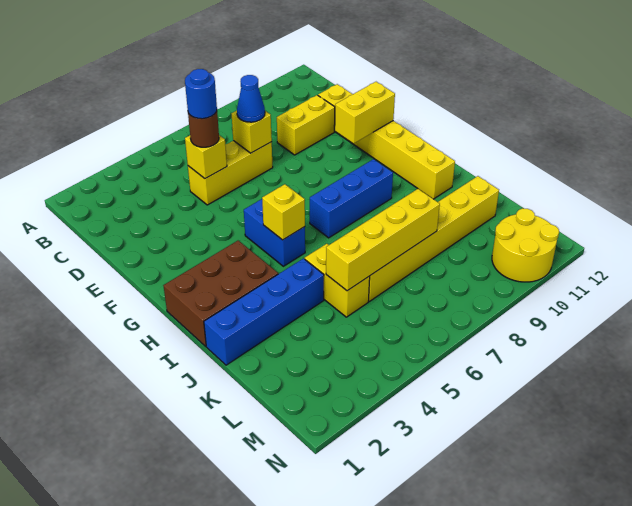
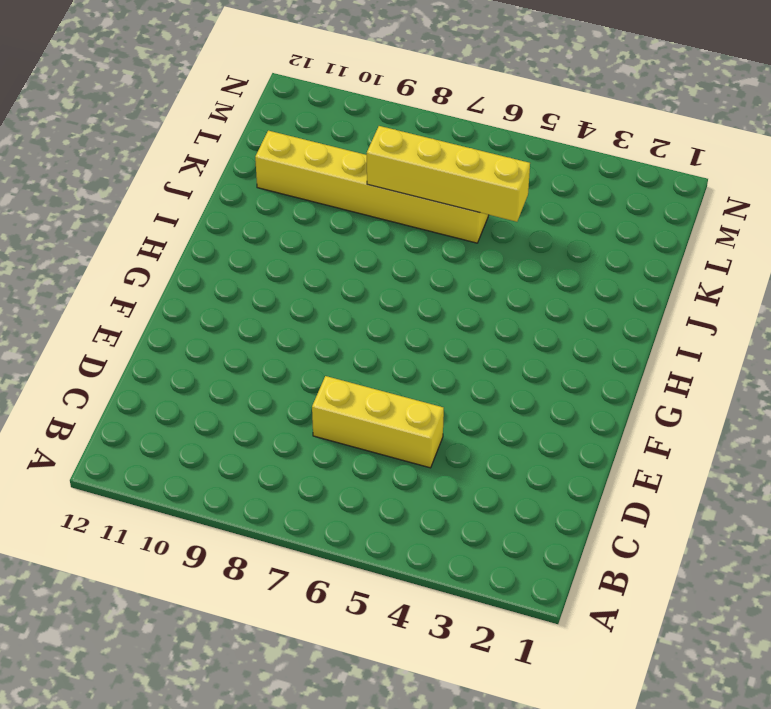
none -> yellow 1x2 brick [277,95,335,155]
none -> yellow 1x6 brick [318,84,455,199]
none -> blue 1x2 brick [244,199,305,266]

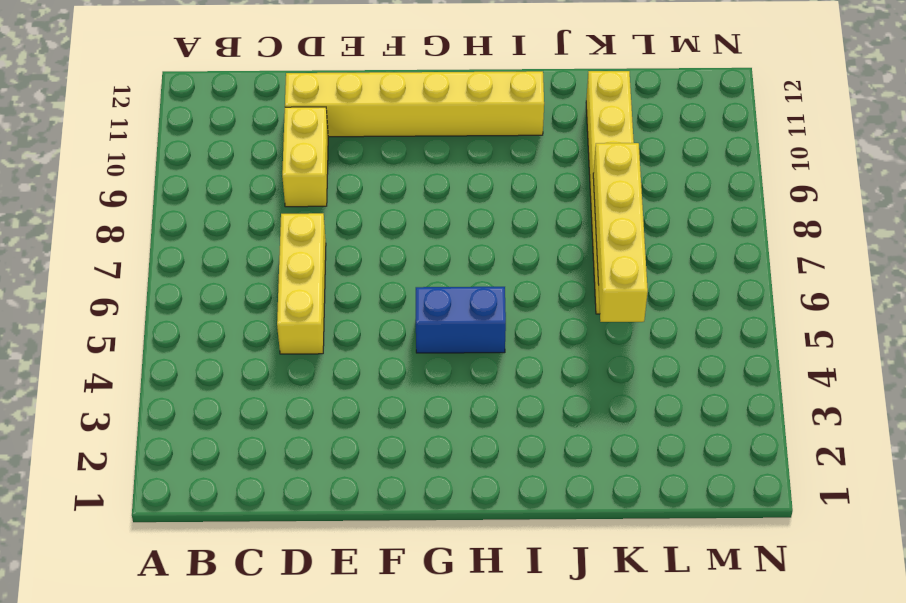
none -> brown 2x3 brick [163,241,278,346]
none -> blue 1x3 brick [310,159,393,238]
none -> blue 1x4 brick [204,258,324,365]

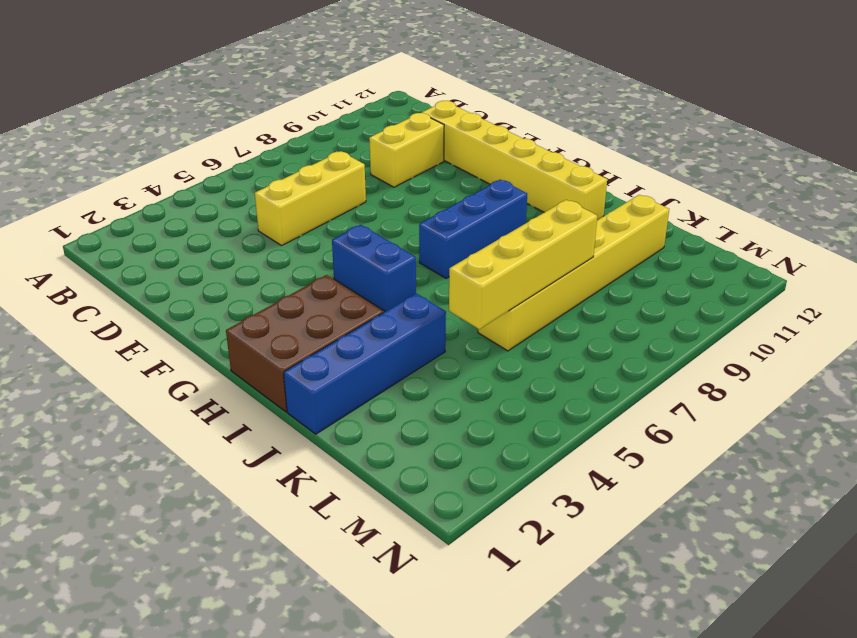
none -> yellow 1x2 brick [305,244,370,317]
none -> yellow 2x2 round brick [492,208,559,282]
none -> yellow 1x1 brick [185,135,227,179]

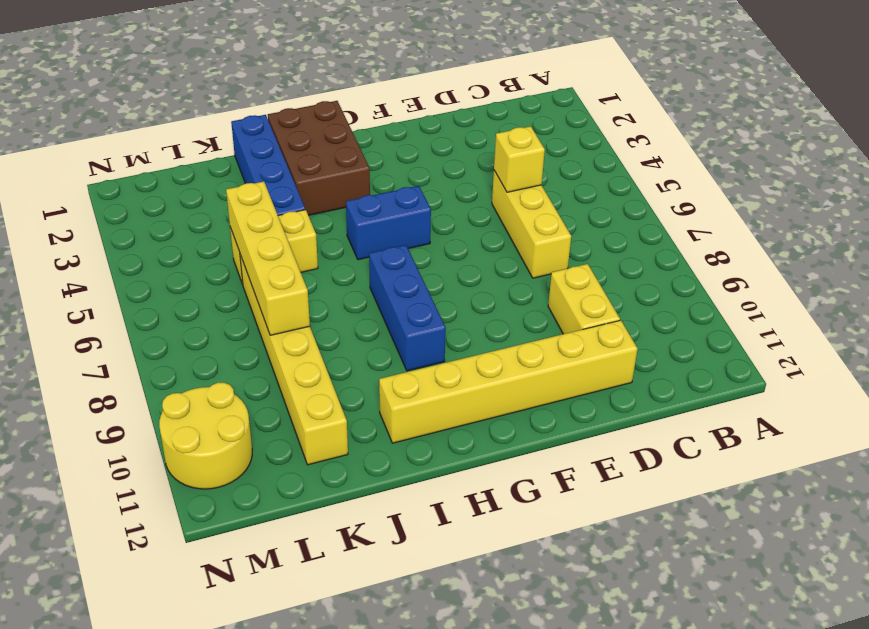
none -> yellow 1x1 brick [232,111,272,153]
none -> yellow 1x2 brick [335,82,395,143]
none -> yellow 1x1 brick [262,184,305,240]

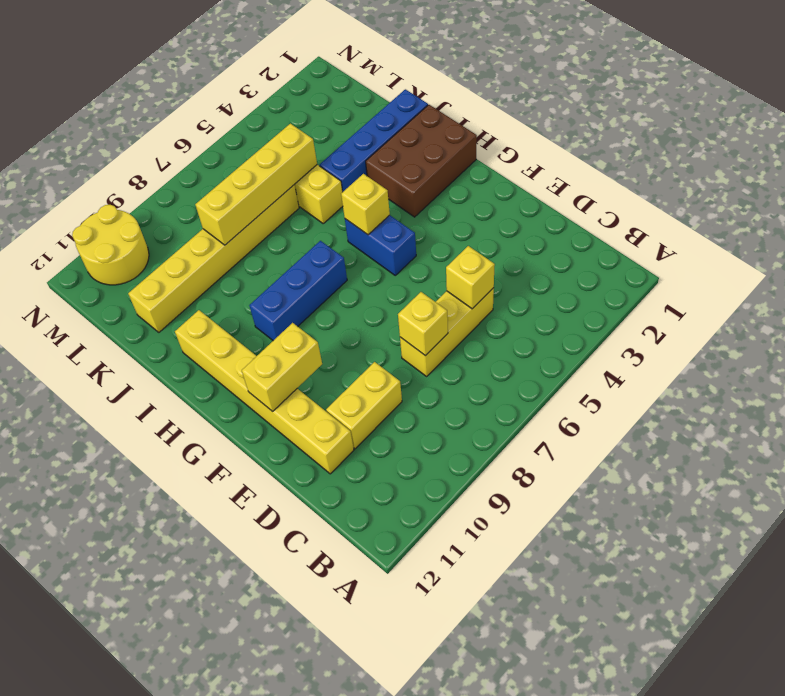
none -> brown 1x1 round brick [188,111,219,147]
none -> blue 1x1 cone [237,75,265,122]
none -> blue 1x1 round brick [185,69,217,119]

